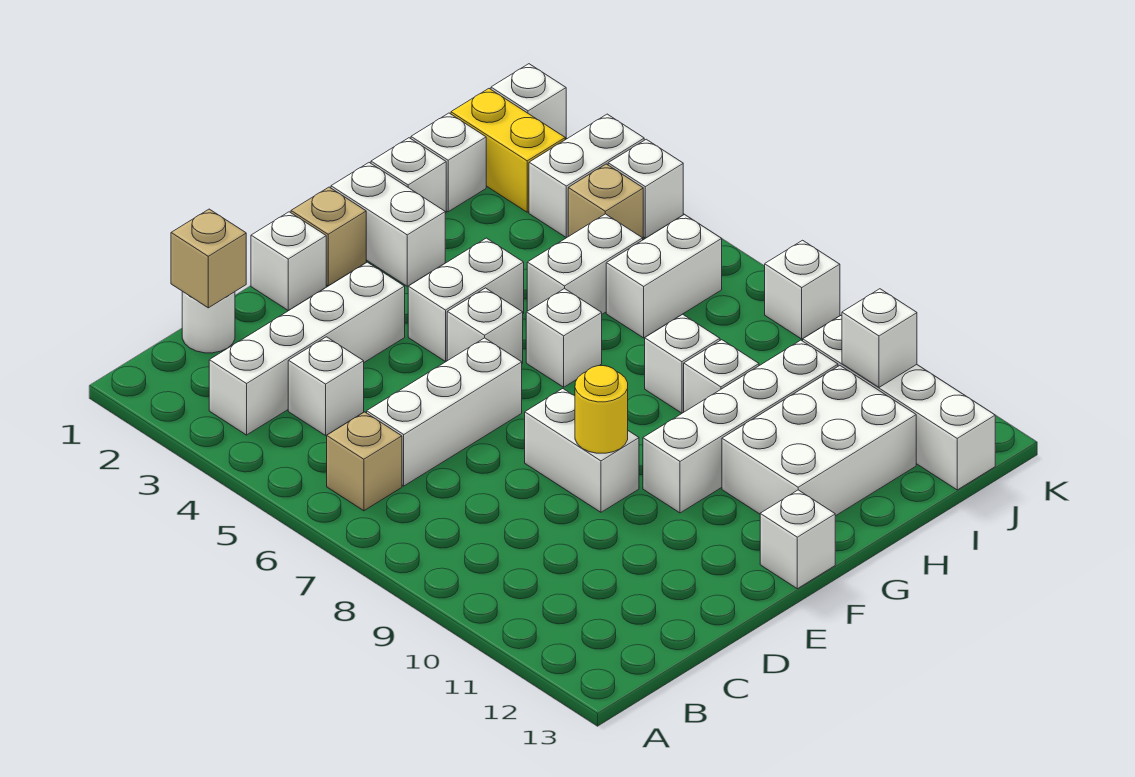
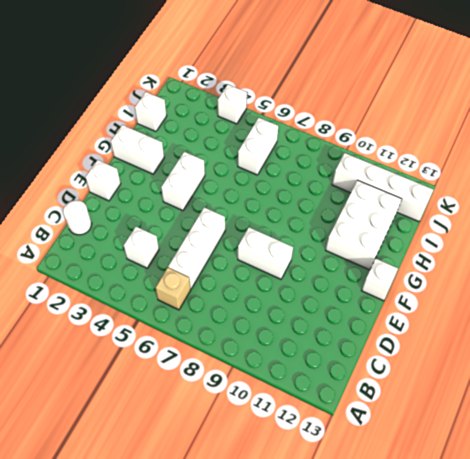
none -> white 1x4 brick [209,262,405,435]
none -> tan 1x1 brick [291,187,366,286]
none -> white 1x1 brick [447,288,523,363]
none -> white 1x4 brick [643,340,838,513]

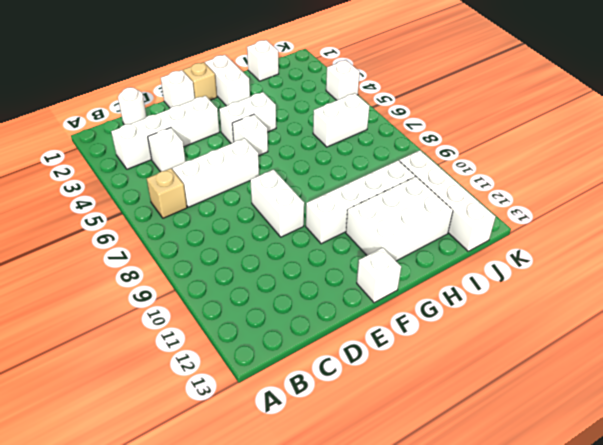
none -> white 1x1 brick [526,289,602,387]
none -> white 1x1 brick [371,138,446,214]
none -> white 1x2 brick [527,214,643,314]
none -> white 1x1 brick [645,314,720,413]

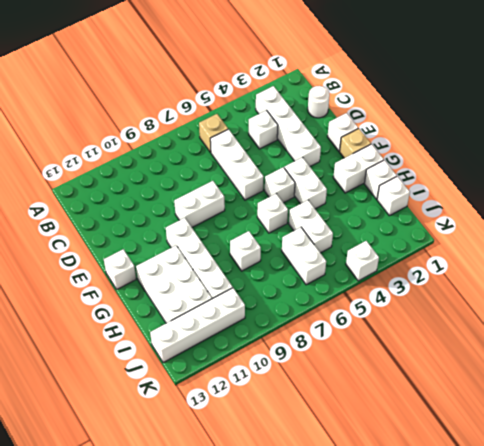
none -> white 1x1 brick [684,340,759,412]
none -> yellow 1x2 brick [451,89,565,212]
none -> white 1x2 brick [529,114,644,238]
none -> tan 1x1 brick [568,164,643,238]

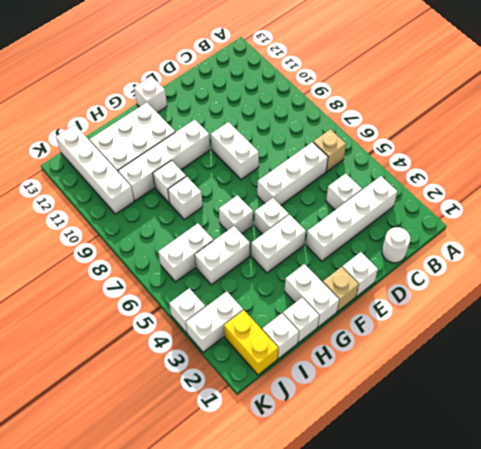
none -> tan 1x1 brick [568,164,643,238]
none -> white 1x1 brick [491,64,566,140]
none -> white 1x1 brick [765,240,840,339]
none -> tan 1x1 brick [171,209,246,308]

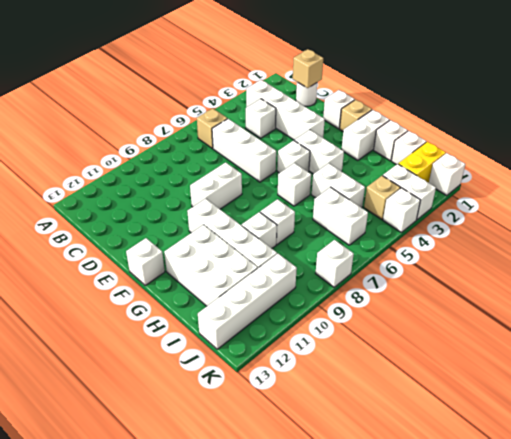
none -> yellow 1x1 round brick [575,366,628,453]
none -> white 1x1 brick [842,289,917,387]

